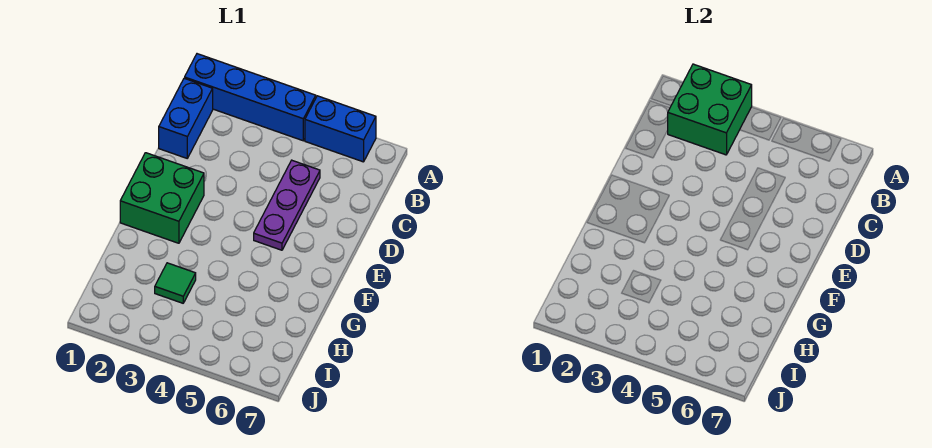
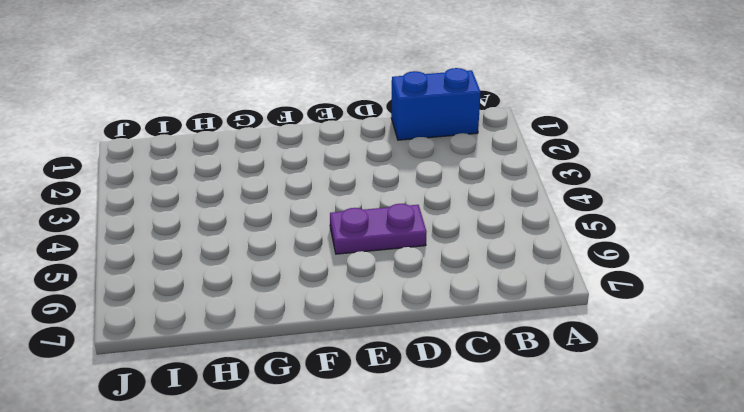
purple 1x2 plate [330,204,426,254] -> purple 1x3 plate [254,160,320,250]
none -> blue 1x4 brick [185,54,316,141]
none -> blue 1x2 brick [305,96,376,162]

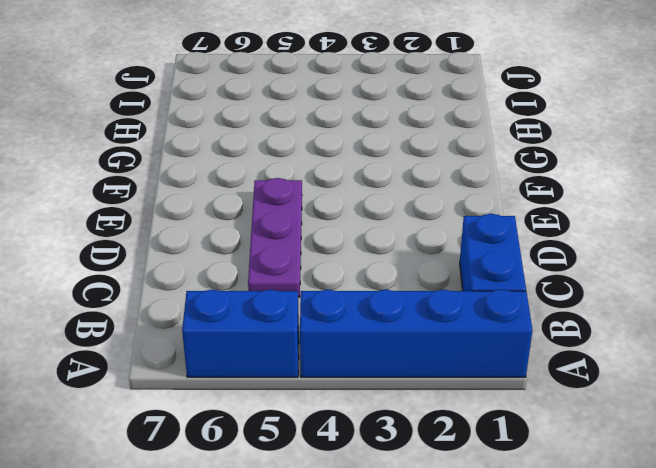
none -> green 2x2 brick [120,153,204,243]
none -> green 1x1 tile [155,263,196,303]

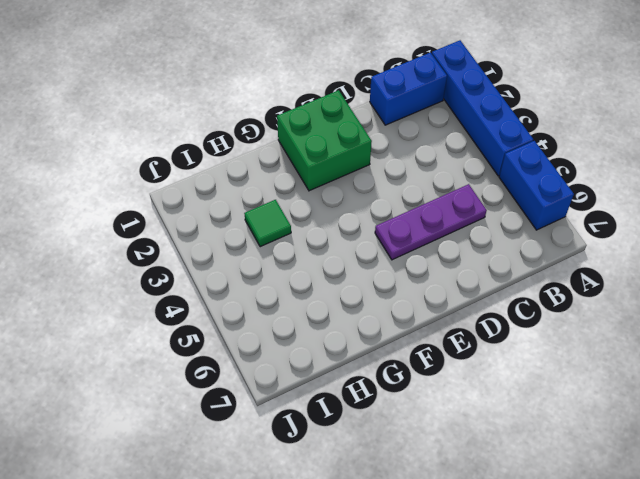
none -> green 2x2 brick [668,64,752,155]

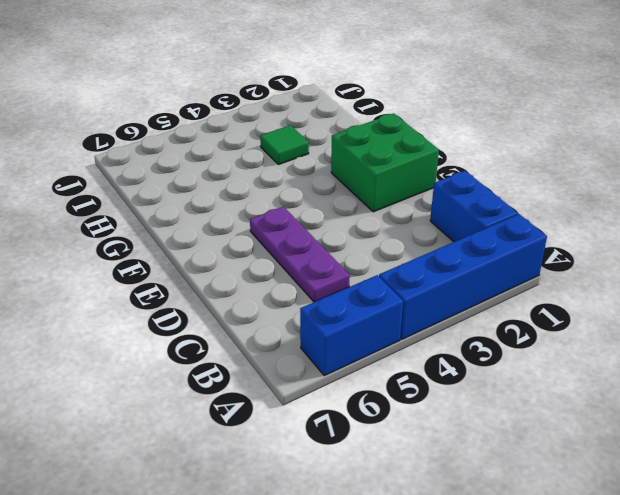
none -> green 2x2 brick [668,64,752,155]

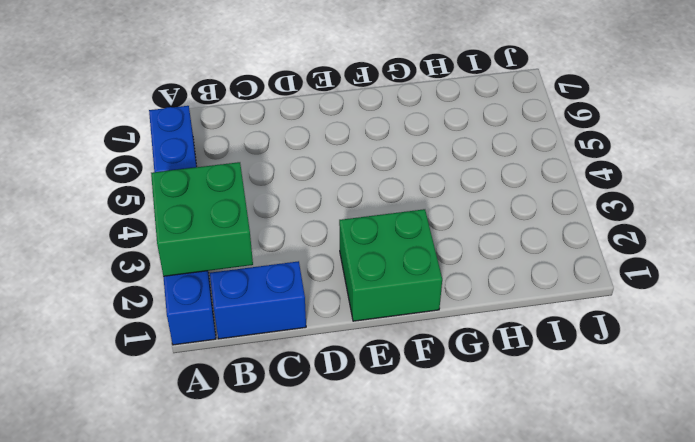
none -> purple 1x3 plate [254,160,320,250]
none -> green 1x1 tile [155,263,196,303]

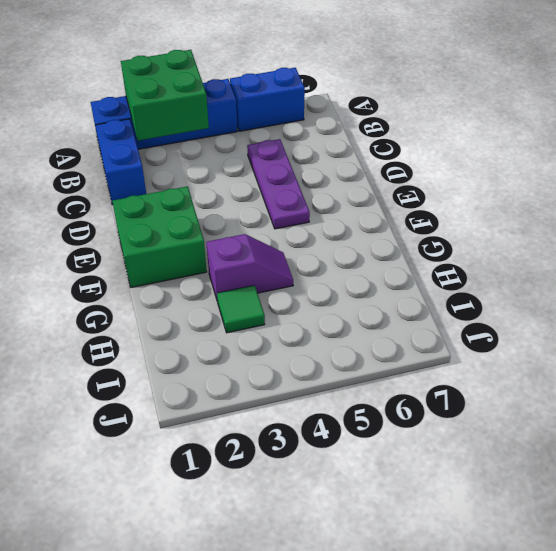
purple 1x2 slope [206,234,293,299] -> none

